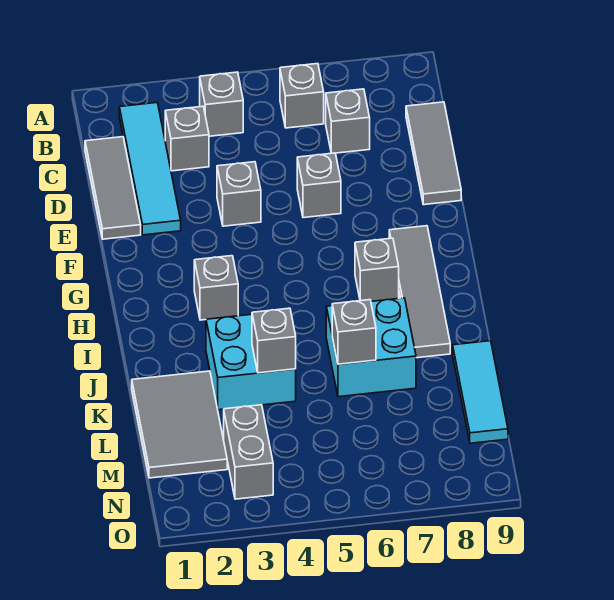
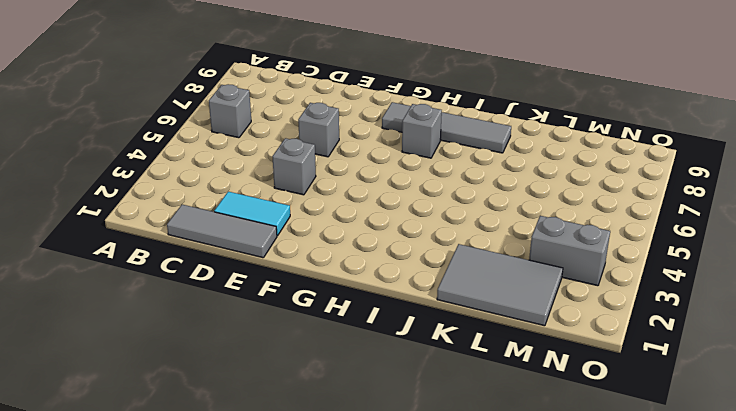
cyan 1x2 tile [214,192,290,236] -> cyan 1x4 tile [119,103,181,235]
none -> grey 1x1 brick [200,72,243,136]
none -> grey 1x1 brick [165,106,209,171]
none -> grey 1x1 brick [326,89,370,153]

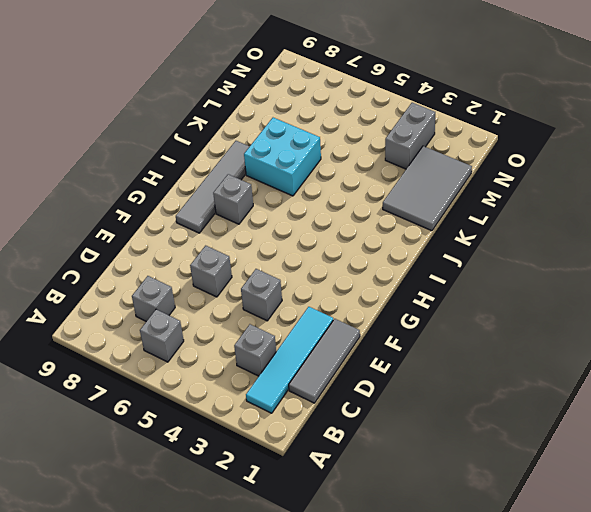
none -> grey 1x1 brick [200,72,243,136]
none -> grey 1x3 tile [406,102,461,205]
none -> grey 1x1 brick [194,256,238,320]

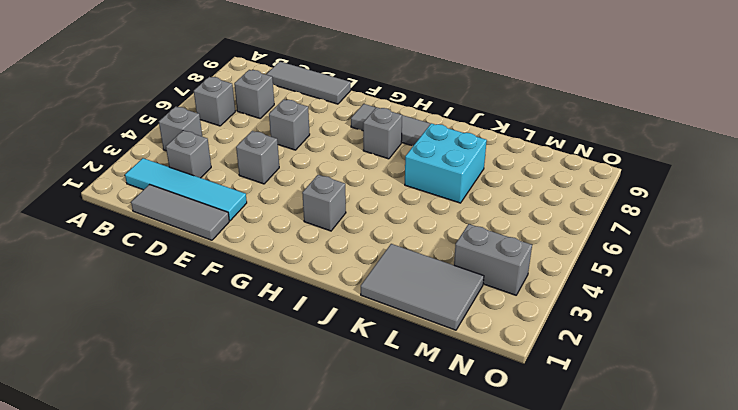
none -> cyan 2x2 brick [206,314,296,410]
none -> cyan 1x3 tile [453,341,508,443]
none -> grey 1x1 brick [252,308,296,373]

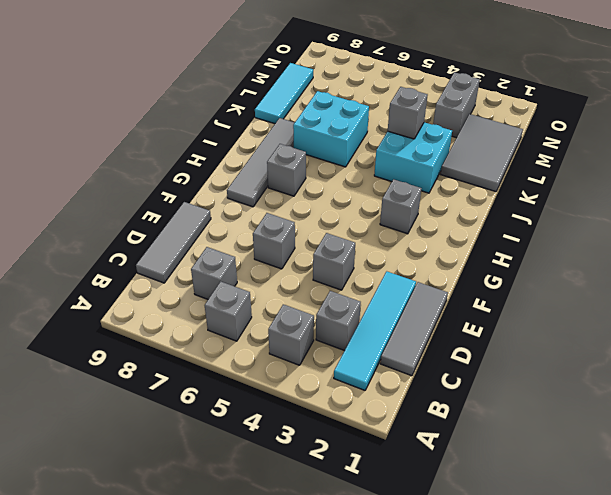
none -> grey 1x1 brick [332,300,376,364]

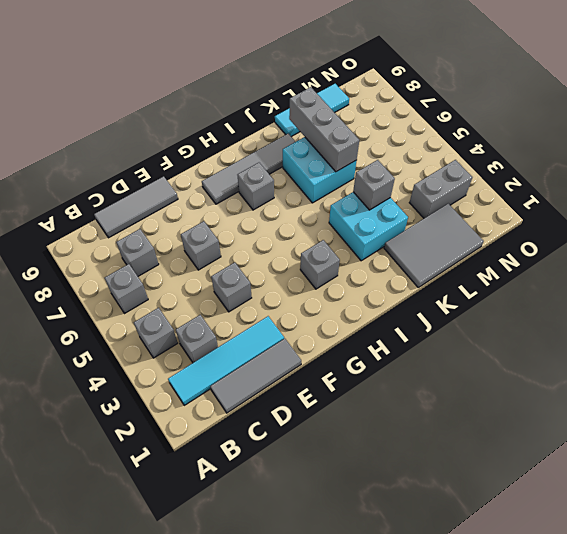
grey 1x3 brick [289,87,359,172] -> grey 1x1 brick [332,300,376,364]

